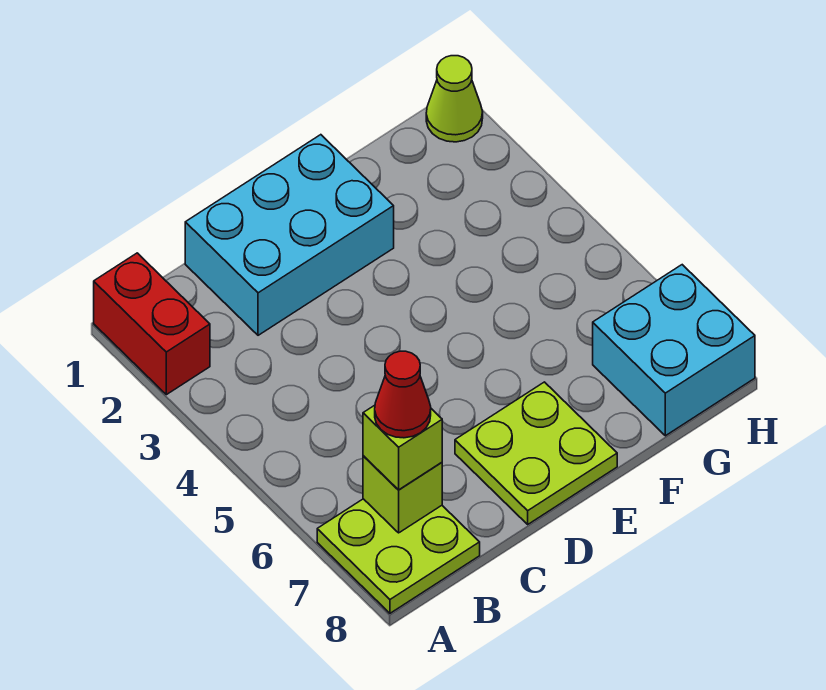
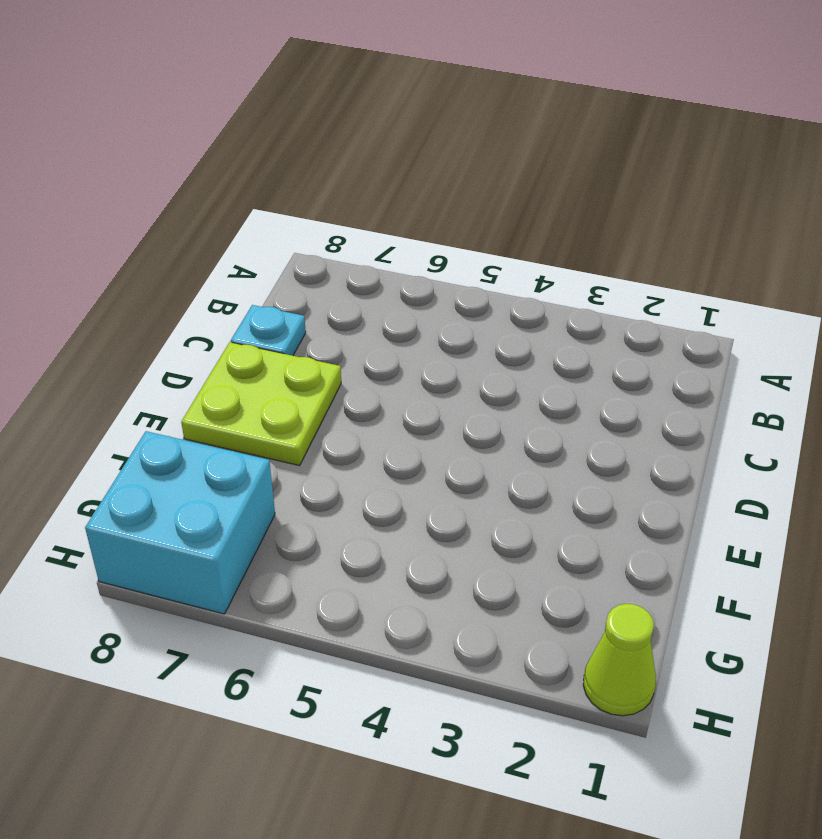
cyan 1x1 plate [231,305,306,356] -> none
none -> red 1x2 brick [94,253,210,395]
none -> lime 2x2 plate [317,499,480,613]

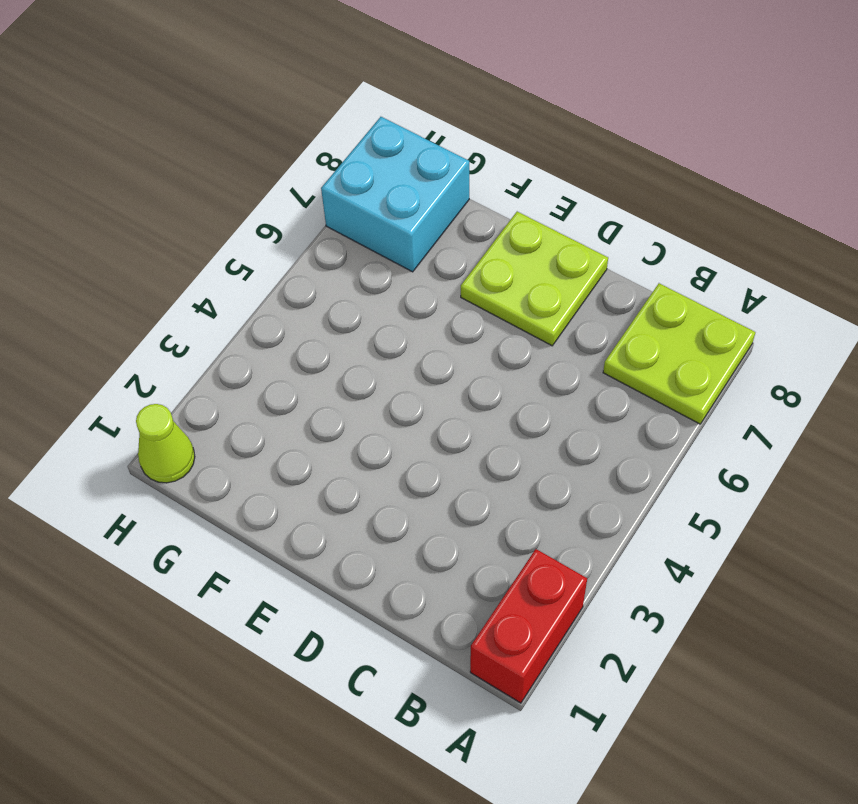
none -> cyan 2x3 brick [185,135,394,335]
none -> lime 1x1 brick [363,456,442,533]

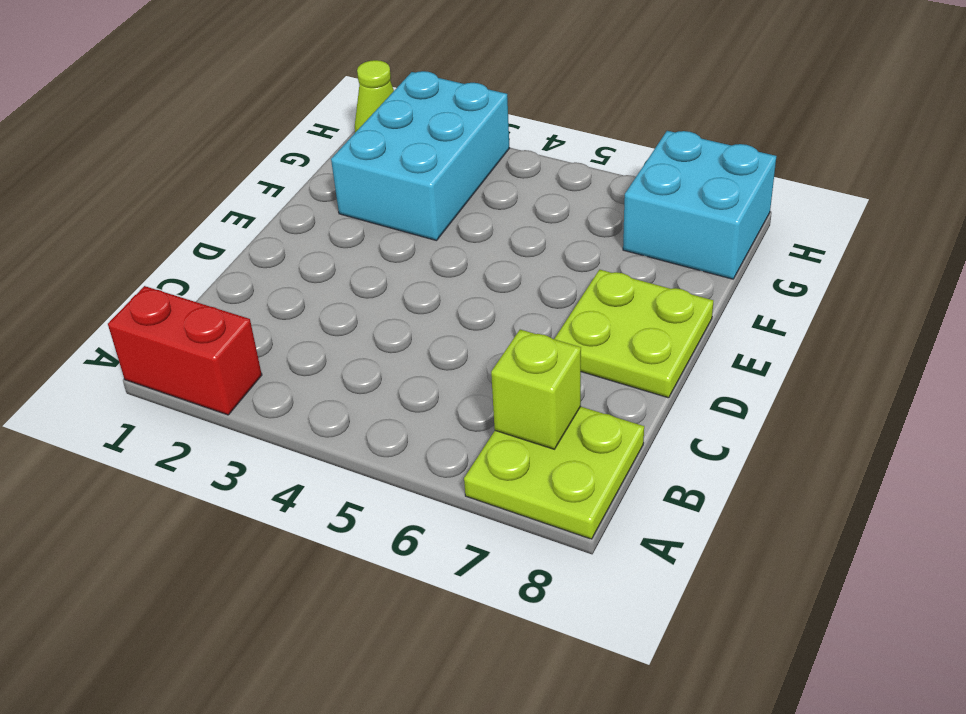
cyan 2x3 brick [331,71,509,241] -> cyan 2x3 brick moved to [185,135,394,335]
none -> lime 1x1 brick [363,405,442,490]
none -> red 1x1 cone [375,351,431,438]

